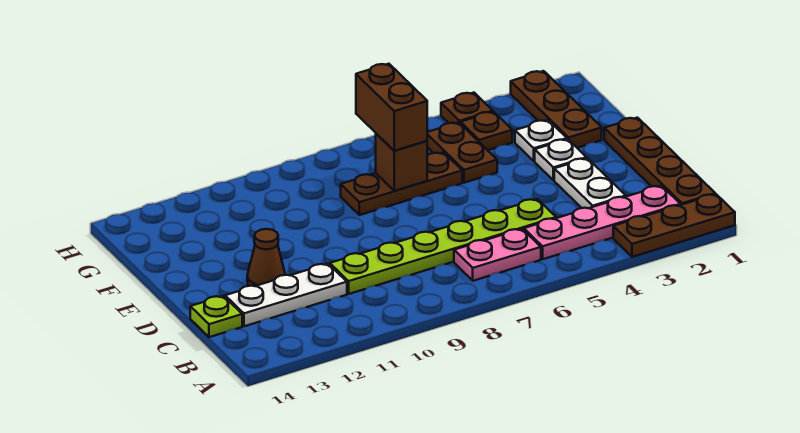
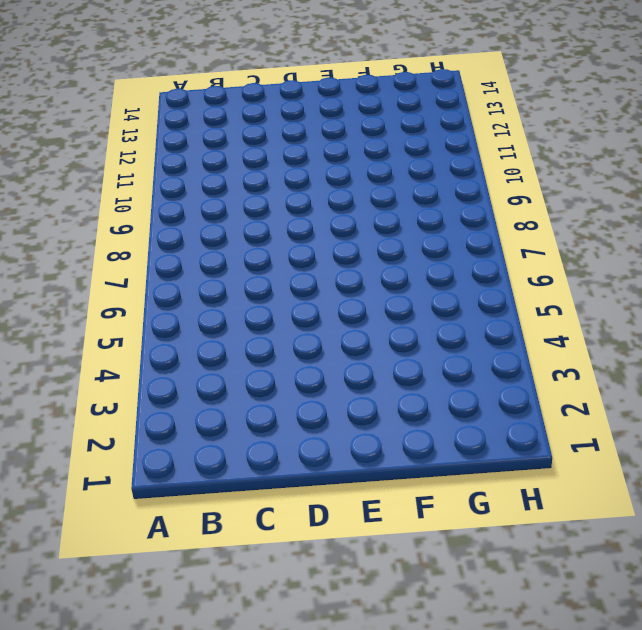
none -> brown 1x3 plate [613,194,735,257]
none -> brown 1x4 plate [604,118,715,205]
none -> pink 1x4 plate [524,186,680,259]

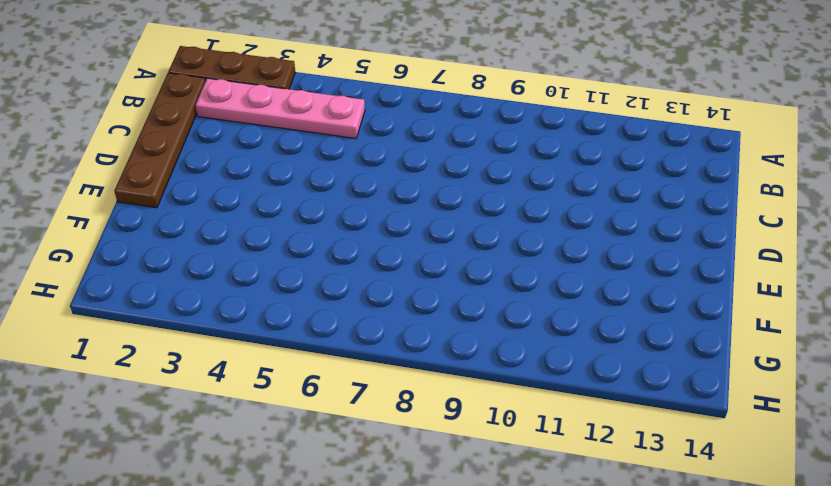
none -> pink 1x2 plate [454,229,541,281]
none -> white 1x2 plate [554,158,626,208]
none -> lime 1x6 plate [330,199,556,294]

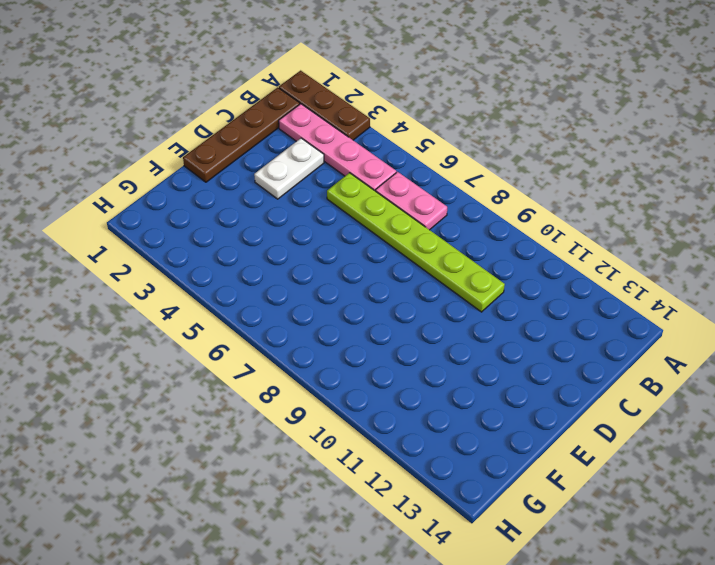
none -> white 1x3 plate [225,264,347,326]
none -> lime 1x1 plate [190,296,242,337]
none -> brown 1x1 cone [247,229,285,286]

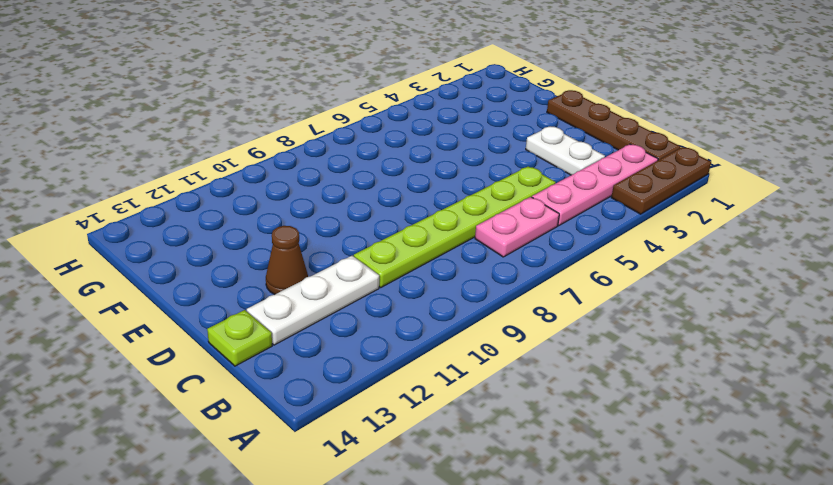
none -> white 1x1 plate [535,139,587,180]
none -> brown 1x3 plate [511,71,602,148]
none -> white 1x1 plate [515,120,567,161]

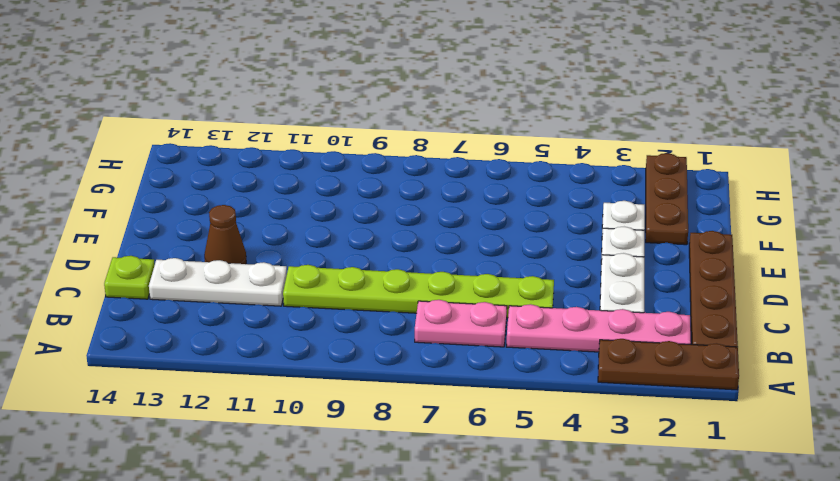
none -> brown 1x2 plate [427,122,497,183]
none -> brown 1x3 plate [341,152,462,215]
none -> brown 1x1 plate [461,112,512,150]

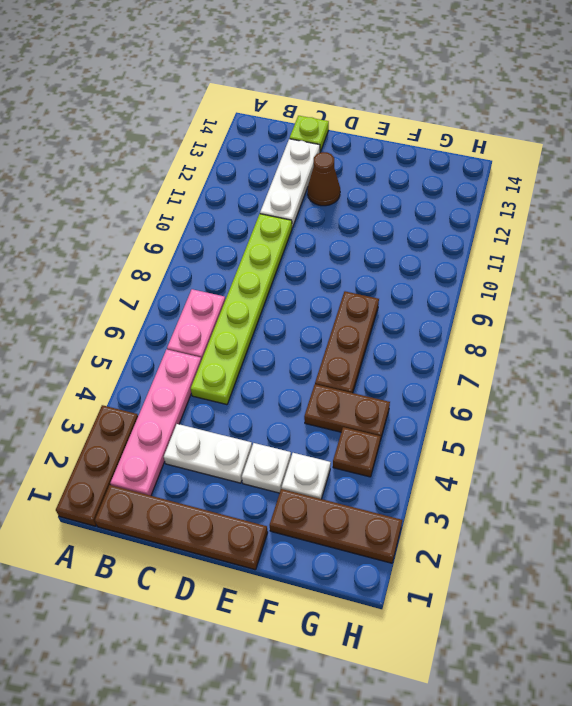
none -> brown 1x1 plate [441,93,493,124]
none -> brown 1x1 brick [376,134,427,191]
none -> brown 1x2 brick [356,64,427,151]

